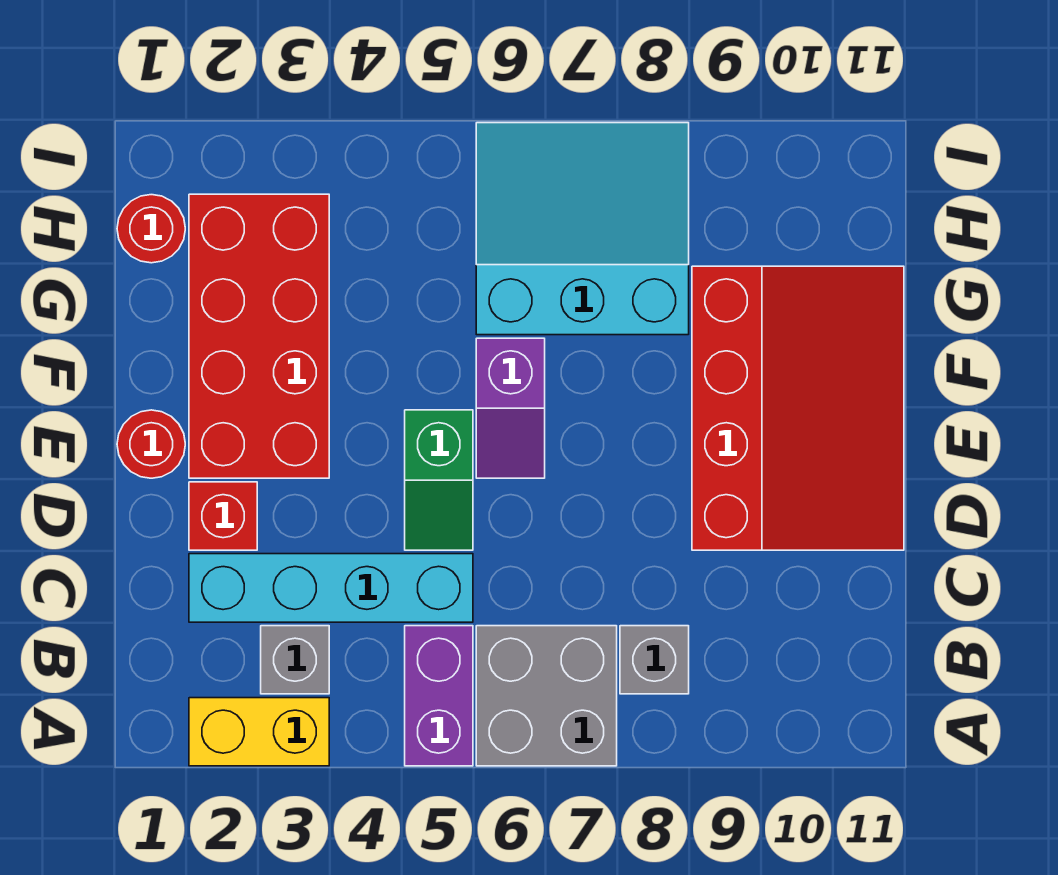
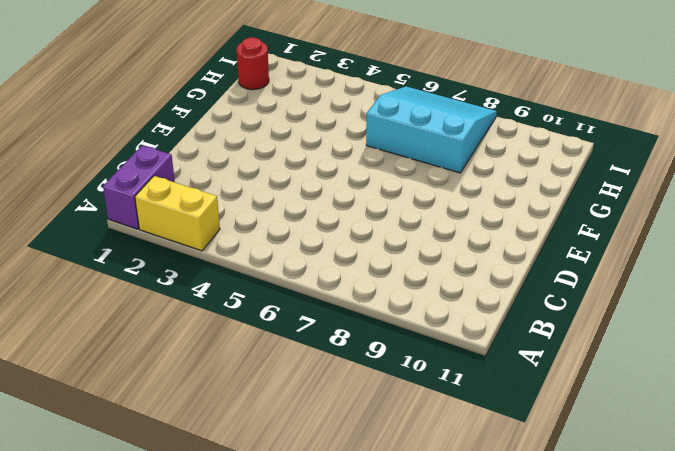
purple 1x2 brick [103,145,175,229] -> purple 1x2 brick moved to [405,626,473,766]
none -> grey 2x2 brick [476,626,617,766]
none -> grey 1x1 brick [261,626,329,694]
none -> grey 1x1 brick [620,626,689,694]

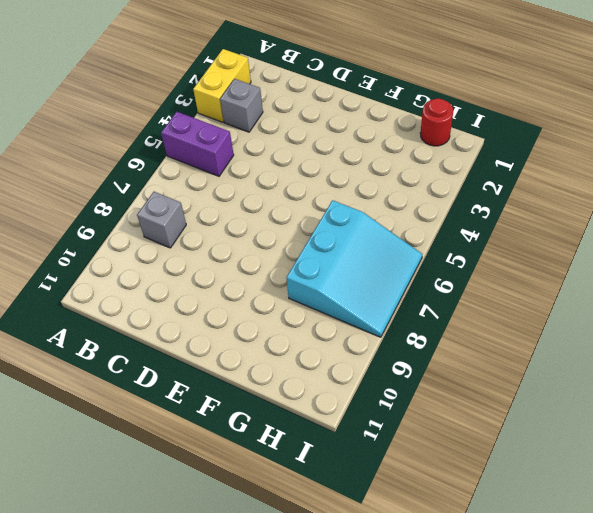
none -> grey 2x2 brick [476,626,617,766]
none -> cyan 1x4 brick [189,554,473,622]
none -> red 1x1 brick [189,482,257,550]

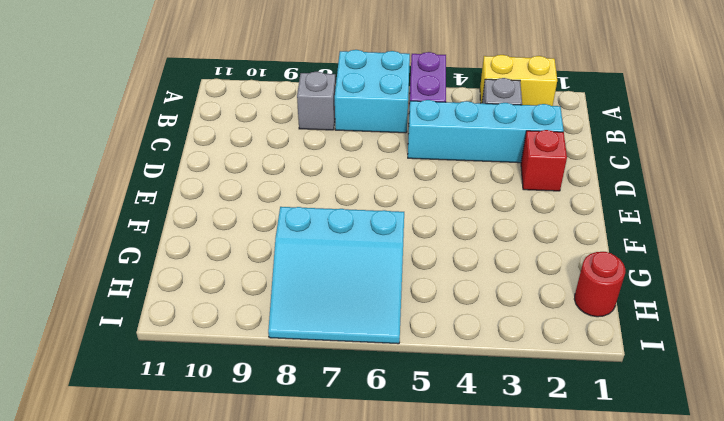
cyan 2x2 brick [335,50,410,133] -> grey 2x2 brick [476,626,617,766]
none -> green 1x2 slope [405,410,473,550]
none -> red 3x4 slope [692,266,904,550]
none -> red 1x1 round brick [117,410,185,478]

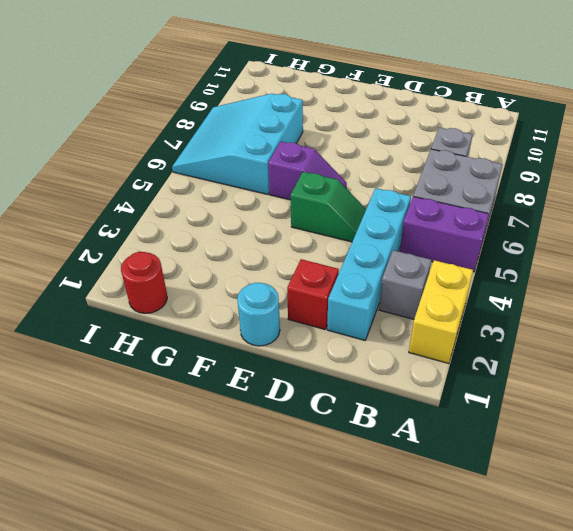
cyan 1x1 round brick [237,283,280,346] -> red 1x1 round brick [117,410,185,478]
none -> red 3x4 slope [692,266,904,550]
none -> red 2x4 brick [189,194,329,478]

